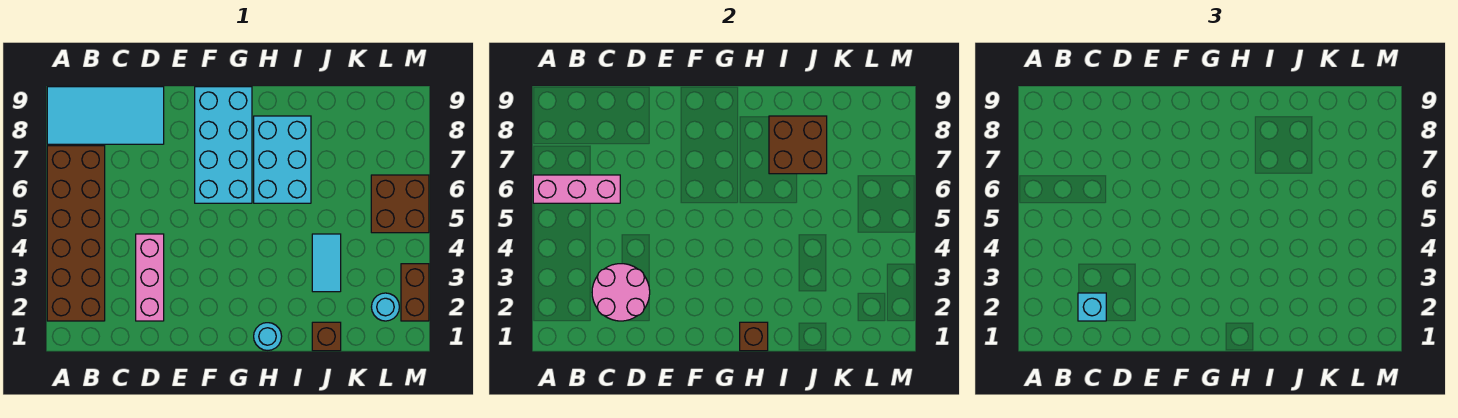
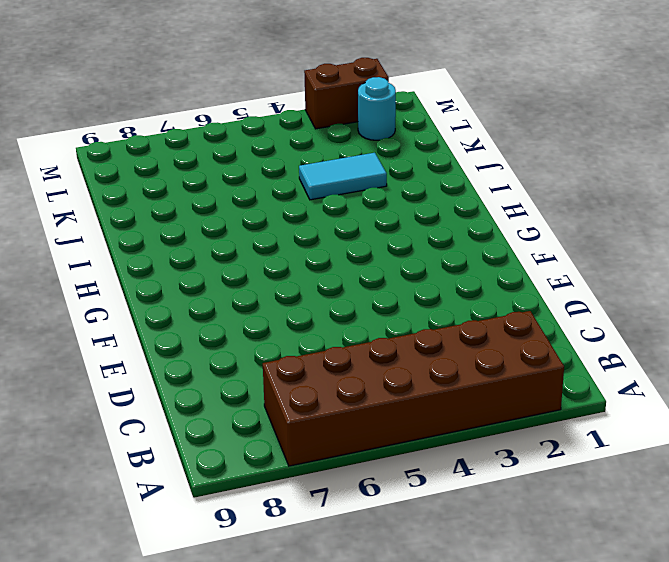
none -> cyan 2x4 tile [47,87,164,144]
none -> pink 1x3 brick [136,234,164,321]
none -> cyan 2x4 brick [195,87,252,203]

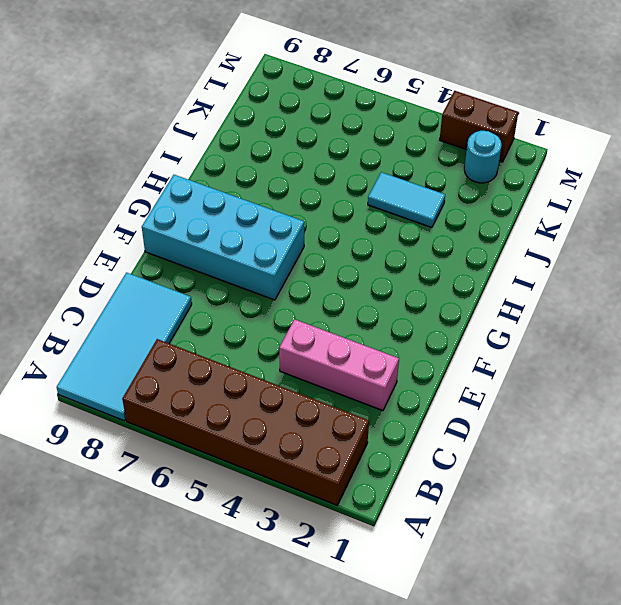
none -> cyan 1x1 round brick [254,323,282,351]
none -> cyan 2x3 brick [254,116,311,203]
none -> brown 1x1 brick [312,322,341,351]

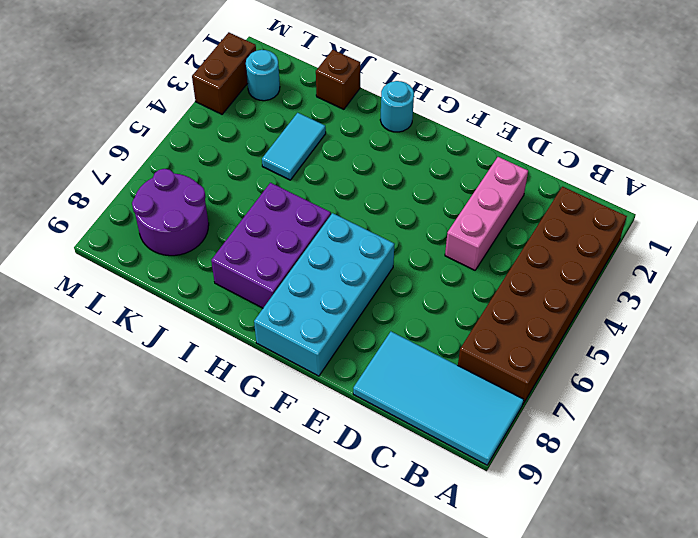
purple 2x3 brick [211,183,331,308] -> cyan 2x3 brick [254,116,311,203]
purple 2x2 round brick [132,169,209,256] -> none
none -> brown 2x2 brick [371,175,429,233]
none -> pink 1x3 brick [533,175,620,203]
none -> pink 2x2 round brick [592,264,650,321]

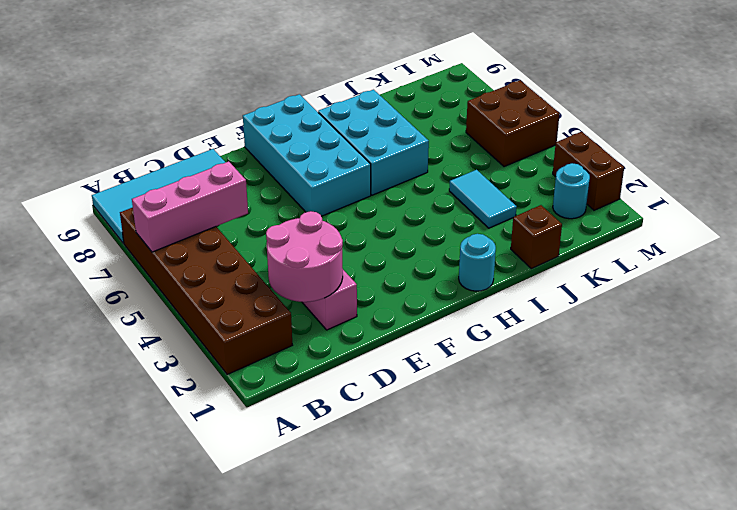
none -> brown 1x1 brick [740,322,768,351]
none -> brown 2x2 brick [769,116,827,174]
none -> cyan 1x1 brick [1078,293,1106,321]

